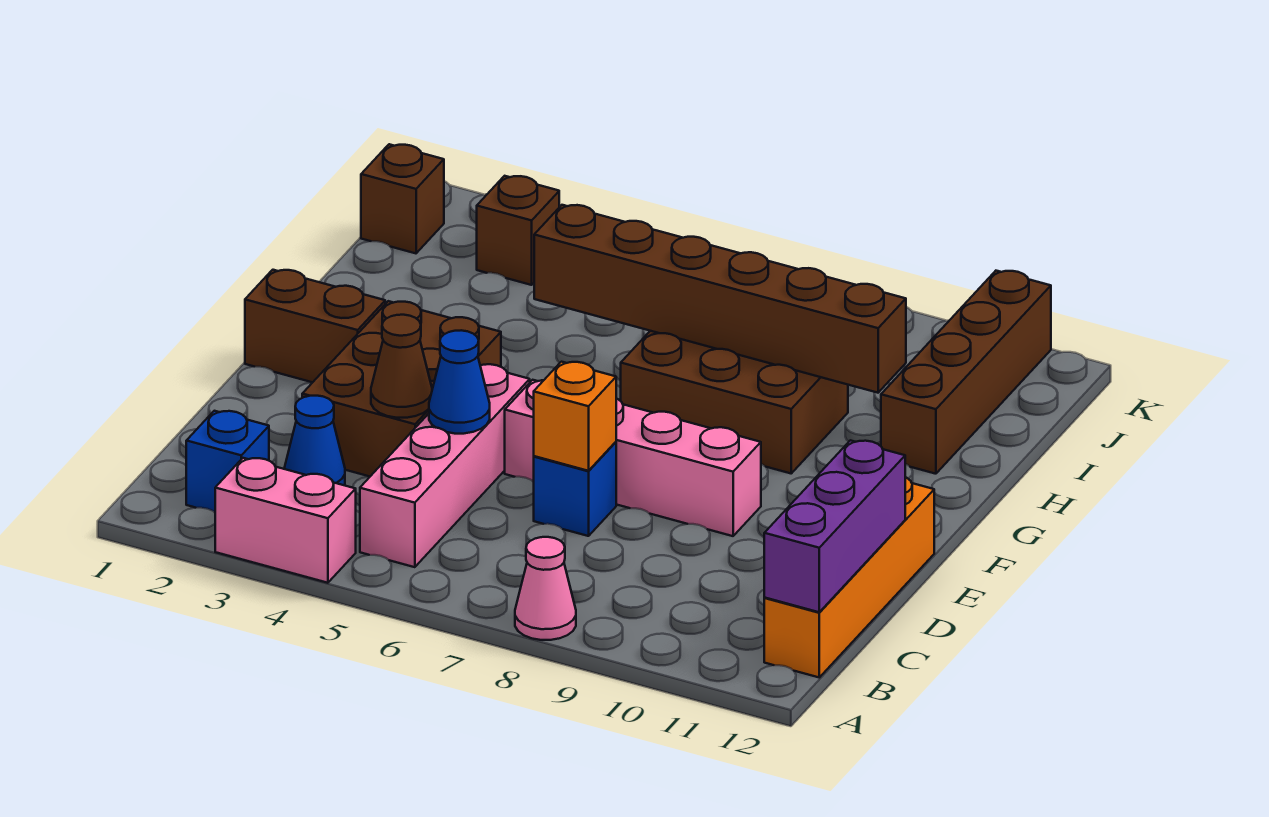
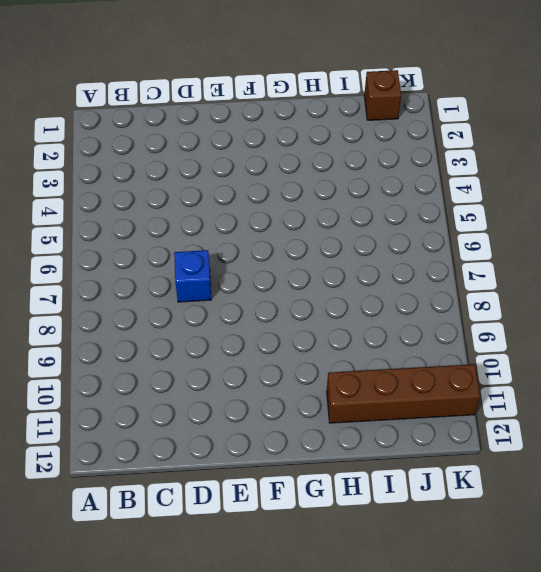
none -> pink 1x2 brick [215,458,356,583]
none -> pink 1x1 cone [515,537,576,640]
none -> blue 1x1 brick [186,411,269,512]

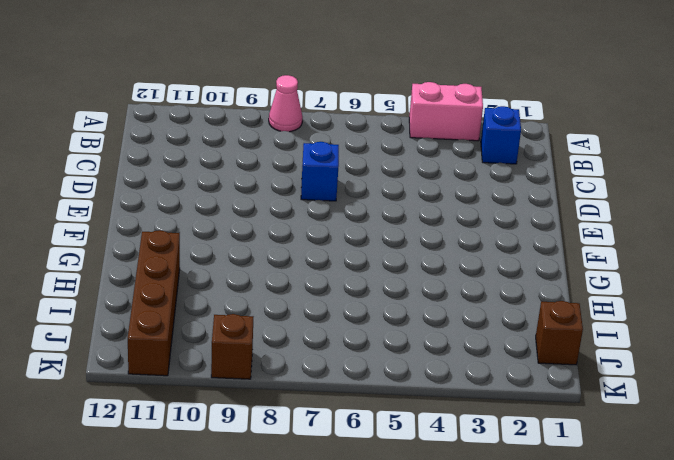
brown 1x1 brick [211,314,253,379] -> brown 1x1 brick moved to [477,176,559,285]
none -> pink 1x4 brick [360,364,530,567]
none -> orange 1x4 brick [764,477,934,677]
none -> blue 1x1 cone [284,396,345,485]

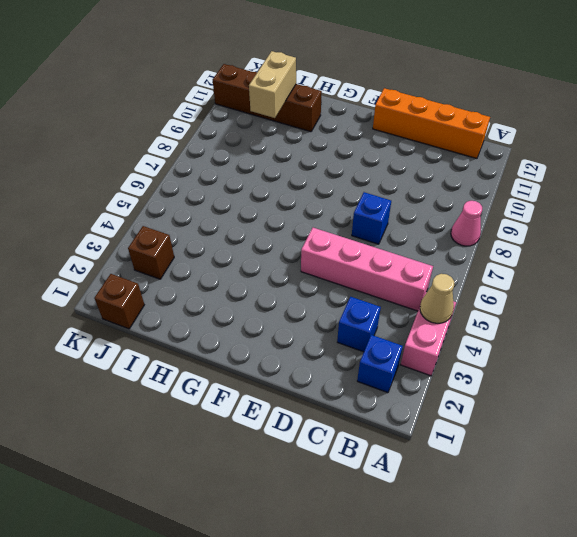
tan 1x1 cone [420,274,454,323] -> none
blue 1x1 brick [337,297,381,352] -> blue 1x1 cone [284,396,345,485]
tan 1x2 brick [249,51,296,118] -> none
none -> brown 2x3 brick [302,301,501,477]
none -> pink 1x4 brick [505,380,761,536]
none -> brown 1x2 brick [245,270,385,382]

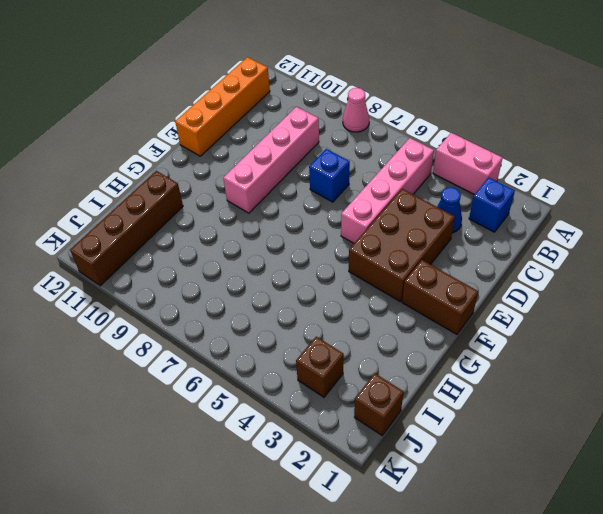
pink 1x4 brick [223,107,319,213] -> pink 1x4 brick turned to [505,380,761,536]
none -> brown 2x3 brick [621,331,848,473]
none -> purple 1x3 brick [764,440,905,612]
none -> brown 1x1 cone [371,315,432,418]

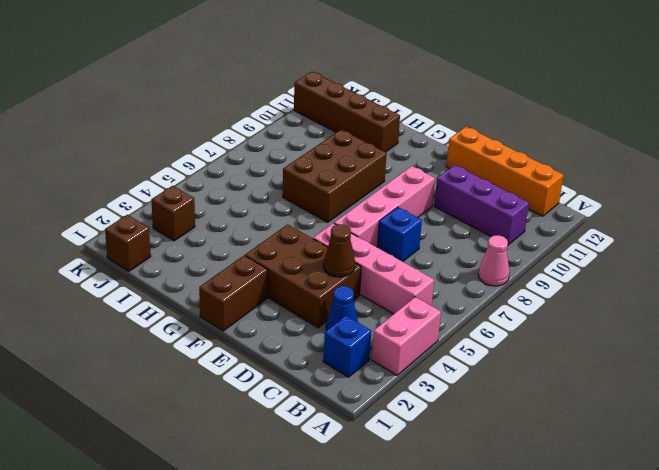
purple 1x3 brick [434,165,529,245] -> purple 1x3 brick moved to [764,440,905,612]
none -> blue 1x1 cone [429,330,490,434]
none -> orange 1x1 brick [534,362,616,471]
none -> brown 1x6 brick [534,205,906,393]

